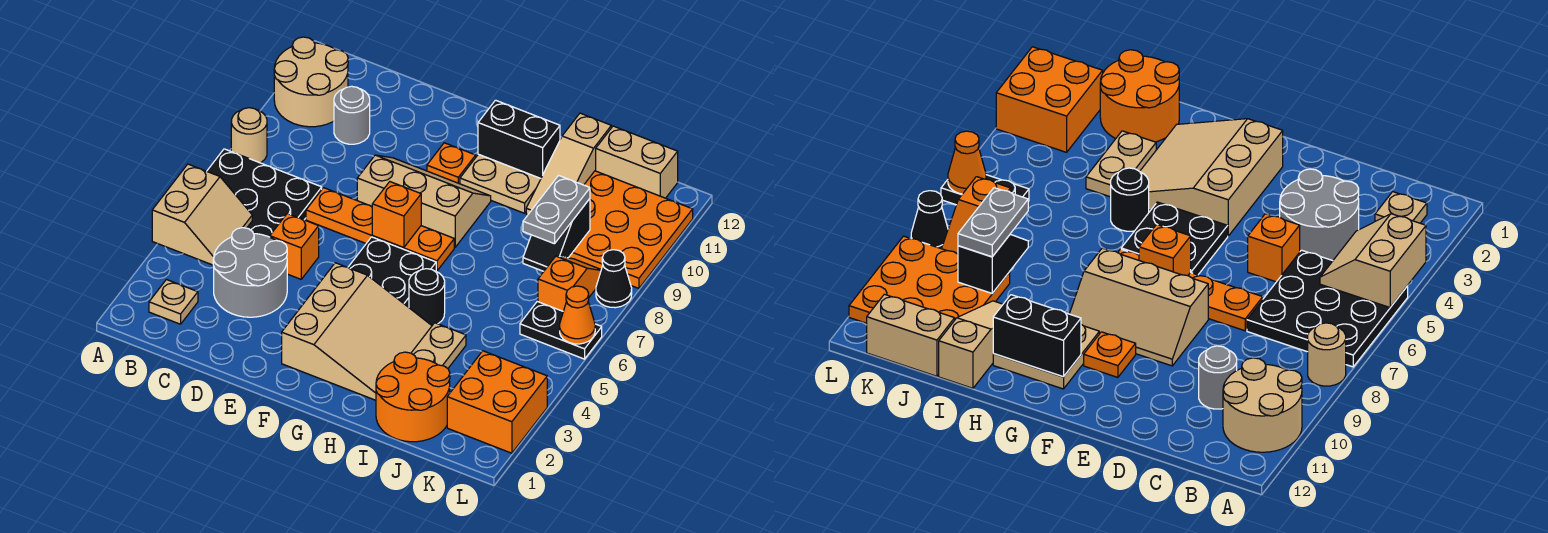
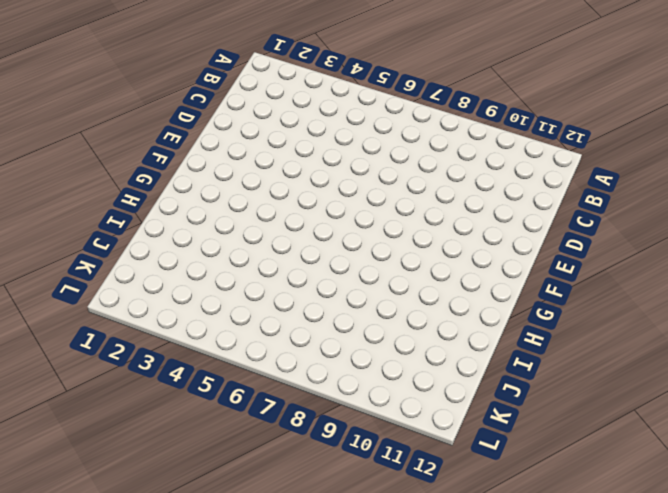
none -> black 3x3 plate [207,149,322,237]
none -> tan 1x1 round brick [231,108,267,163]
none -> tan 2x2 round brick [274,37,348,127]

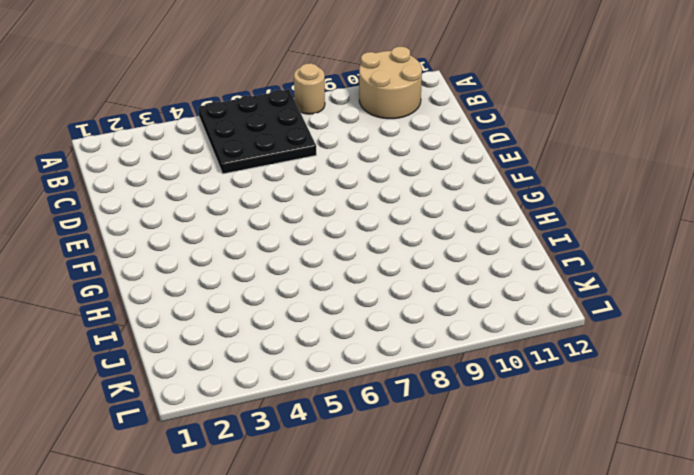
none -> tan 1x1 plate [149,280,198,324]
none -> grey 2x2 round brick [213,228,287,317]
none -> grey 1x1 round brick [334,86,370,144]

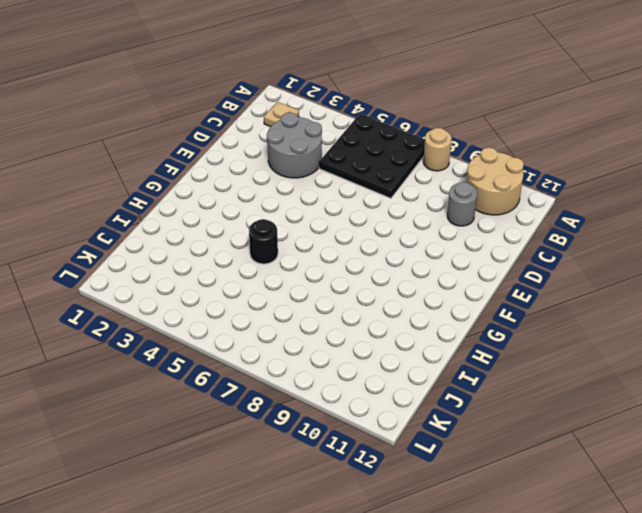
none -> orange 1x1 brick [270,213,319,279]
none -> orange 1x4 plate [306,188,454,271]
none -> tan 2x3 slope [357,155,491,247]

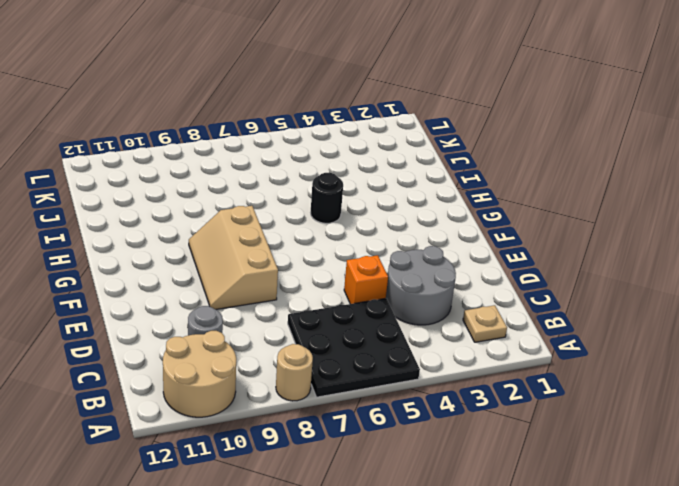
none -> orange 1x4 plate [306,188,454,271]
none -> tan 3x3 slope [282,263,432,400]
none -> black 2x2 plate [348,237,436,307]

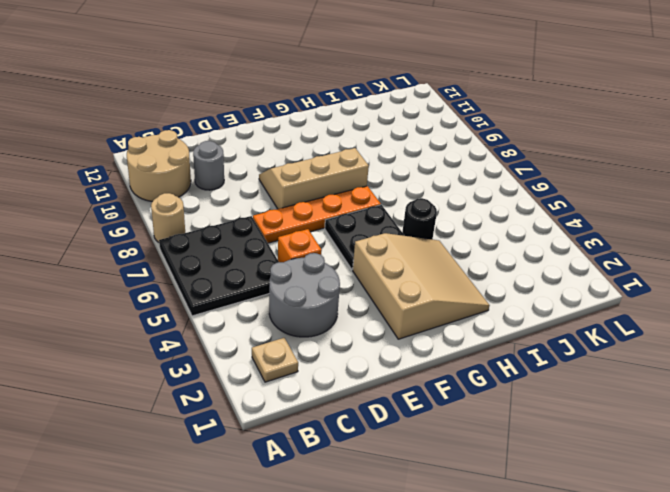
none -> orange 1x1 plate [427,143,476,184]
none -> tan 2x2 plate [460,154,541,213]
none -> orange 2x2 round brick [376,352,450,442]

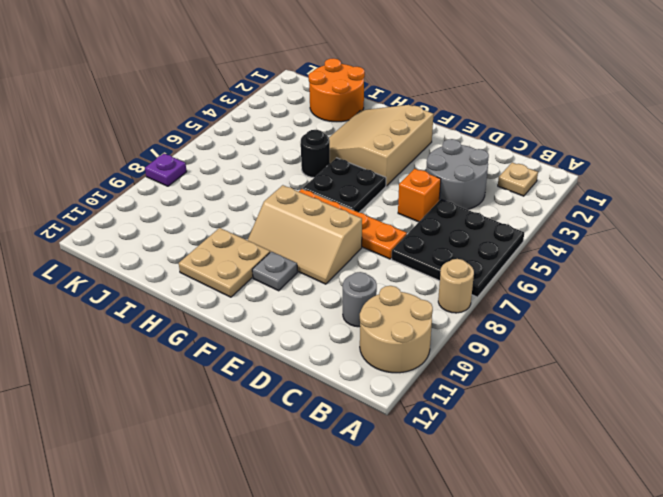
grey 1x1 plate [252,252,298,291] -> orange 1x1 plate [427,143,476,184]
purple 1x1 plate [145,154,187,186] -> black 1x1 cone [596,250,632,308]
none -> tan 1x2 plate [411,323,466,368]
none -> tan 1x3 slope [526,113,611,215]
none -> orange 3x3 plate [569,171,693,288]

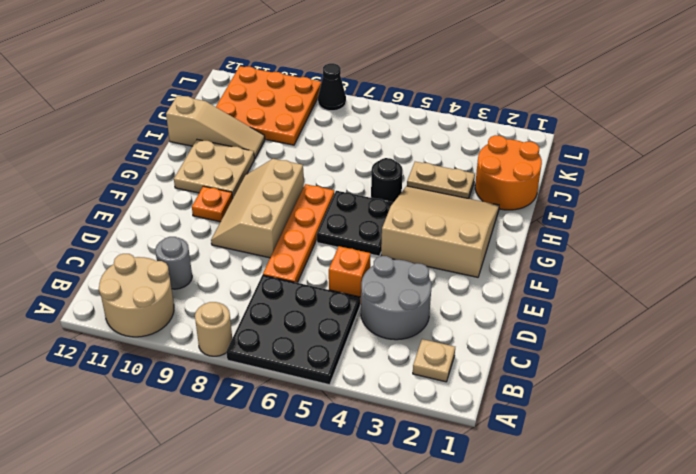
none -> tan 1x2 brick [596,126,678,198]
none -> orange 2x2 brick [447,351,547,453]
none -> black 1x2 plate [520,302,602,359]

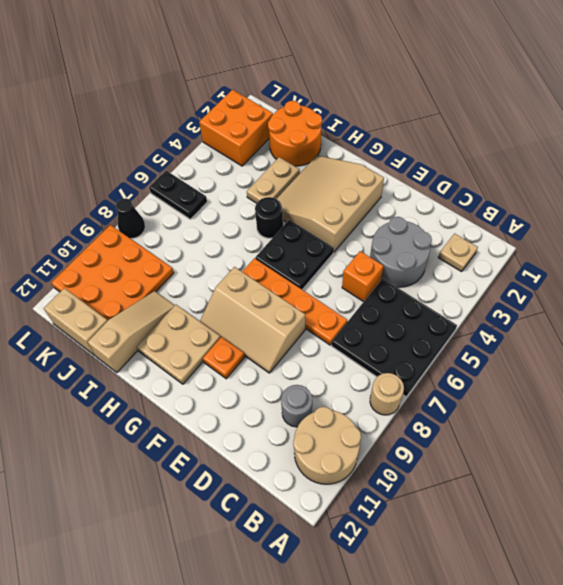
none -> orange 1x2 slope [538,256,601,311]
none -> tan 2x2 slope [152,164,252,265]
none -> orange 1x1 brick [372,182,421,248]

